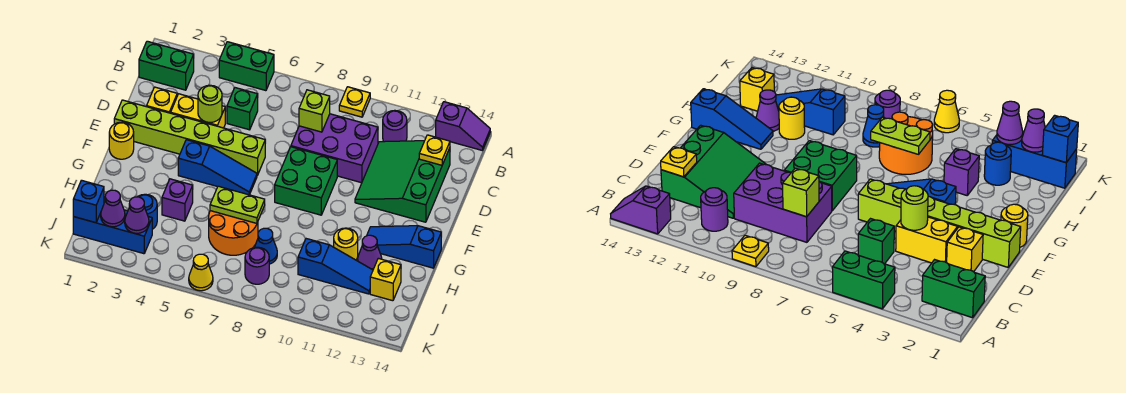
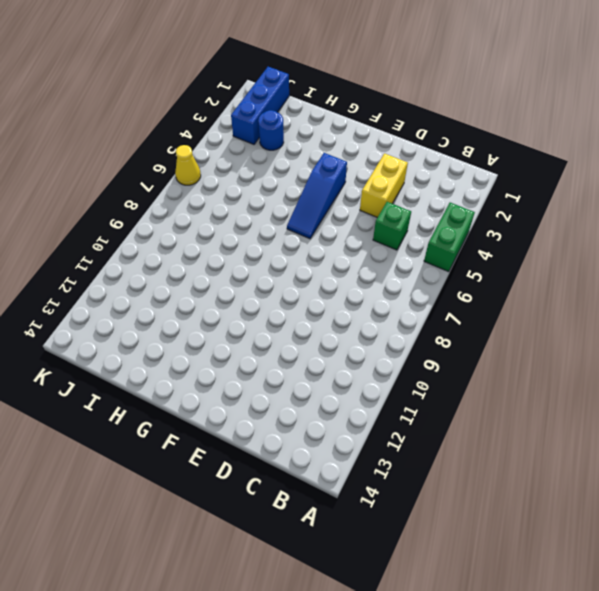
none -> yellow 1x1 plate [339,87,370,117]
none -> purple 1x2 slope [436,102,490,151]
none -> green 1x2 brick [139,41,194,90]
none -> purple 1x1 round brick [383,110,407,142]

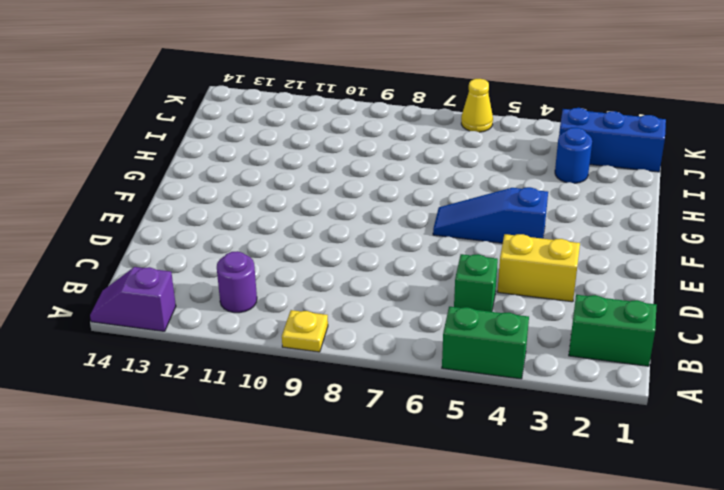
none -> purple 2x3 brick [291,114,378,183]
none -> green 3x3 slope [355,141,450,222]
none -> yellow 1x1 brick [147,87,177,113]
none -> lime 1x6 brick [114,100,265,175]

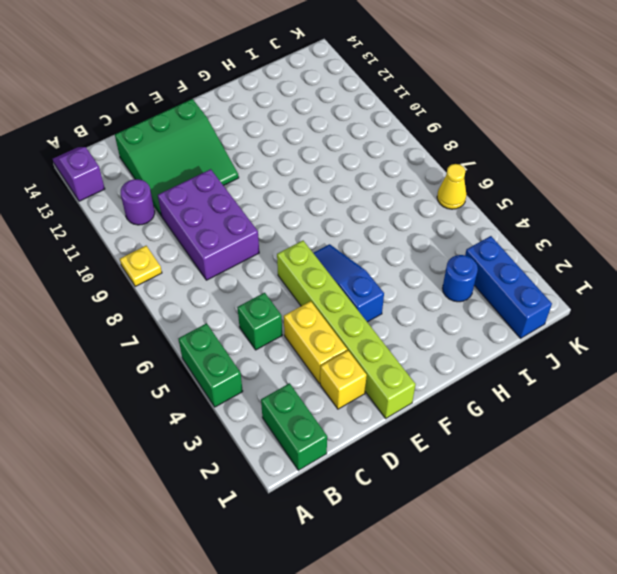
none -> green 2x2 brick [275,147,337,215]
none -> yellow 1x1 round brick [109,122,134,159]
none -> blue 1x3 slope [367,226,441,268]
none -> purple 1x1 brick [162,179,193,221]

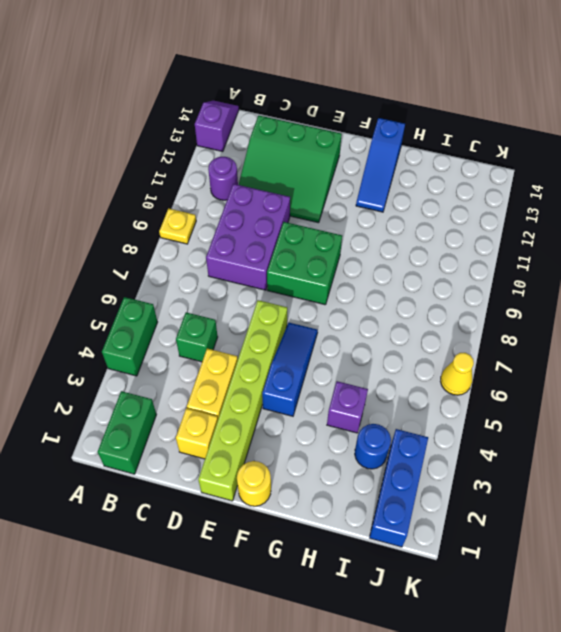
none -> orange 2x2 round brick [209,211,258,255]
none -> yellow 1x1 round brick [334,228,358,260]
none -> purple 1x1 cone [358,235,382,270]
none -> blue 1x1 cone [254,228,277,264]

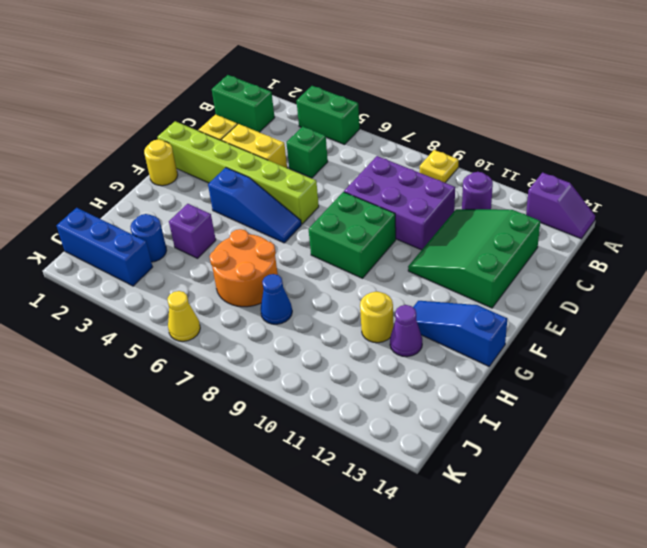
none -> blue 1x3 slope [298,239,373,294]
none -> yellow 1x1 brick [370,258,401,301]
none -> purple 1x1 round brick [245,247,269,284]
none -> lime 1x1 brick [299,90,330,132]

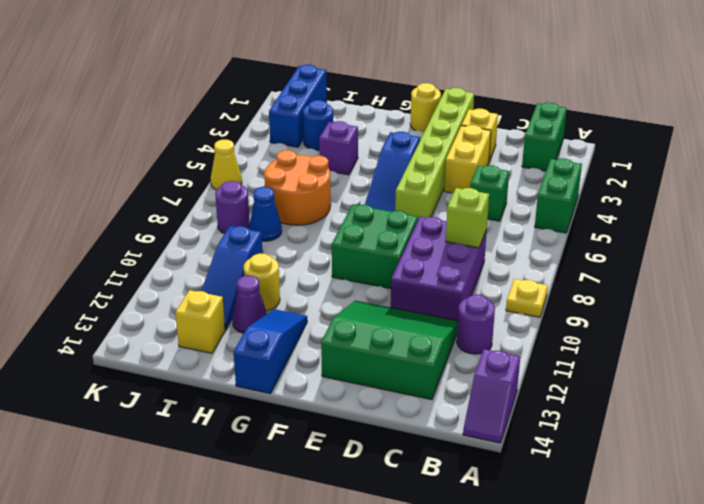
none -> yellow 1x1 plate [419,135,450,165]
none -> lime 1x1 round brick [198,85,222,122]
none -> lime 1x2 plate [210,186,265,223]
none -> blue 1x1 brick [73,180,104,223]

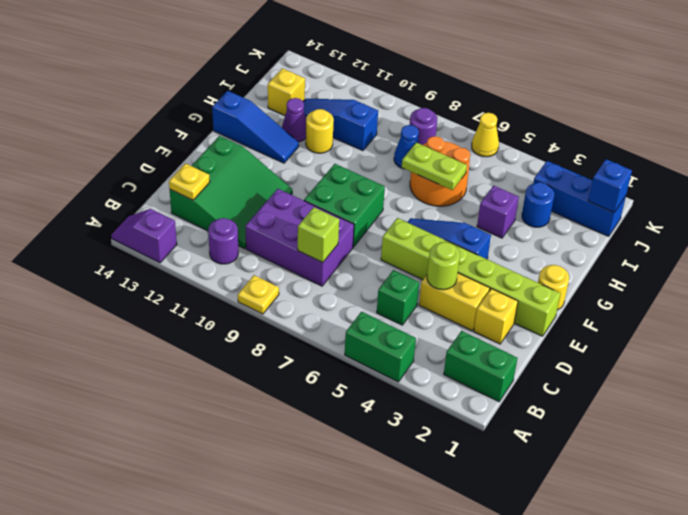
none -> purple 1x1 cone [101,190,125,227]
none -> purple 1x1 cone [125,197,149,233]

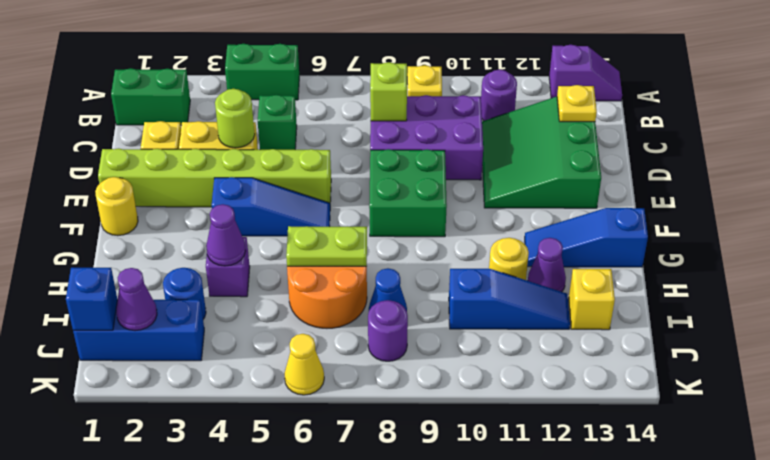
purple 1x1 cone [206,204,246,266] -> purple 1x1 cone moved to [125,197,149,233]

